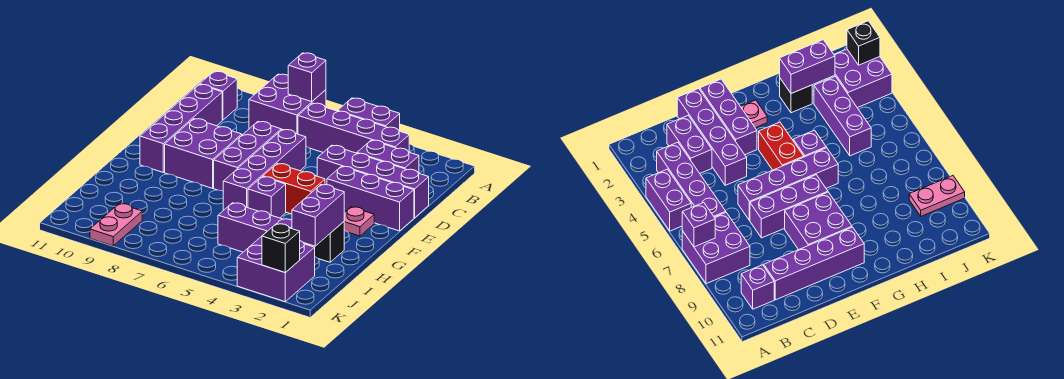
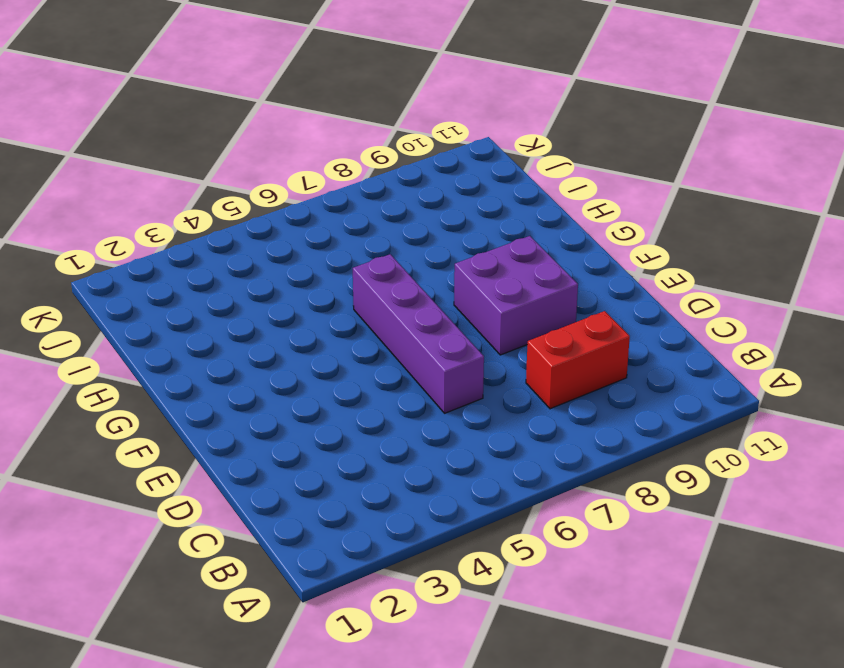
red 1x2 brick [526,311,630,409] -> red 1x2 brick moved to [263,164,325,214]
none -> purple 1x2 brick [338,98,400,131]
none -> purple 2x2 brick [249,74,326,134]
none -> purple 1x4 brick [298,103,409,153]

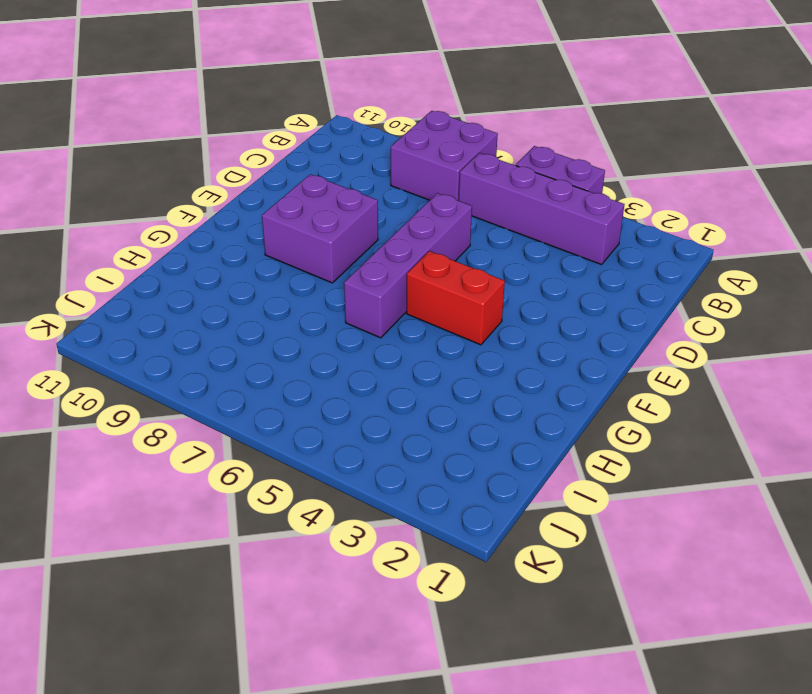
none -> purple 1x1 brick [200,71,237,120]
none -> purple 1x2 brick [357,140,419,173]
none -> purple 1x4 brick [140,84,222,172]

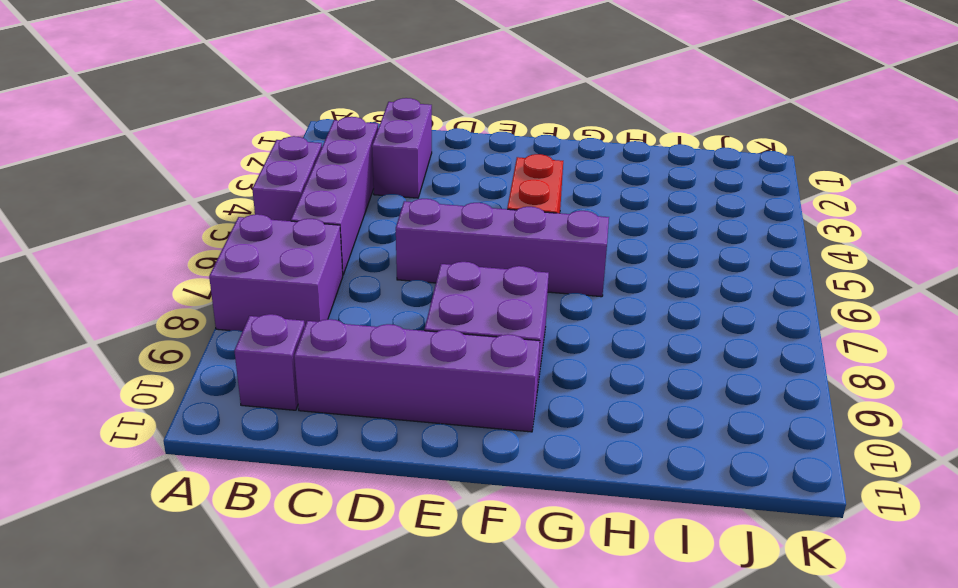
none -> purple 1x4 brick [317,145,429,218]
none -> purple 1x3 brick [214,122,281,191]
none -> purple 1x3 brick [327,166,414,231]

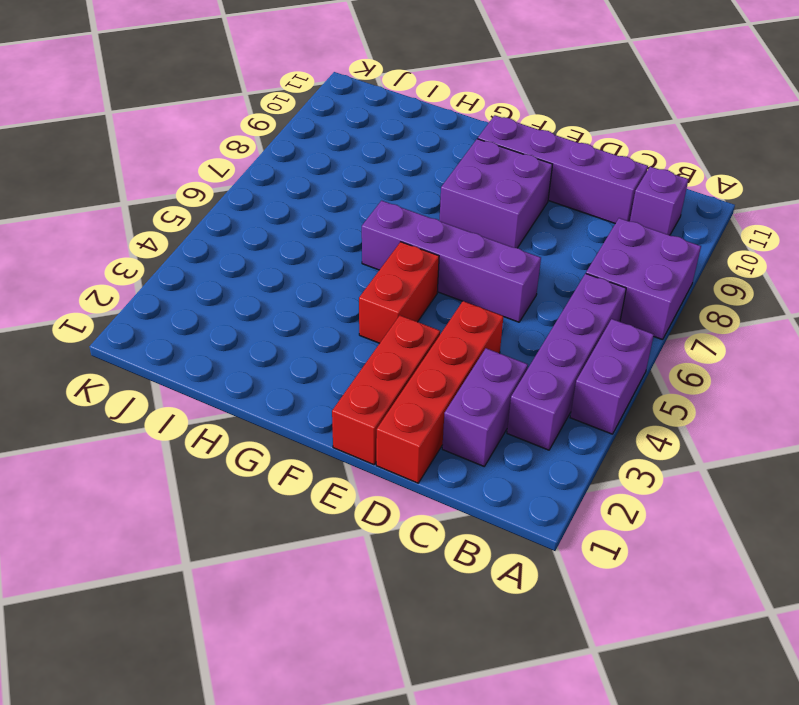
red 1x4 brick [376,301,503,483] -> purple 1x4 brick [317,145,429,218]
red 1x3 brick [332,316,440,465] -> purple 1x3 brick [327,166,414,231]
none -> purple 1x3 brick [214,122,281,191]
none -> pink 1x1 plate [344,207,374,236]
none -> purple 1x1 brick [248,177,286,218]

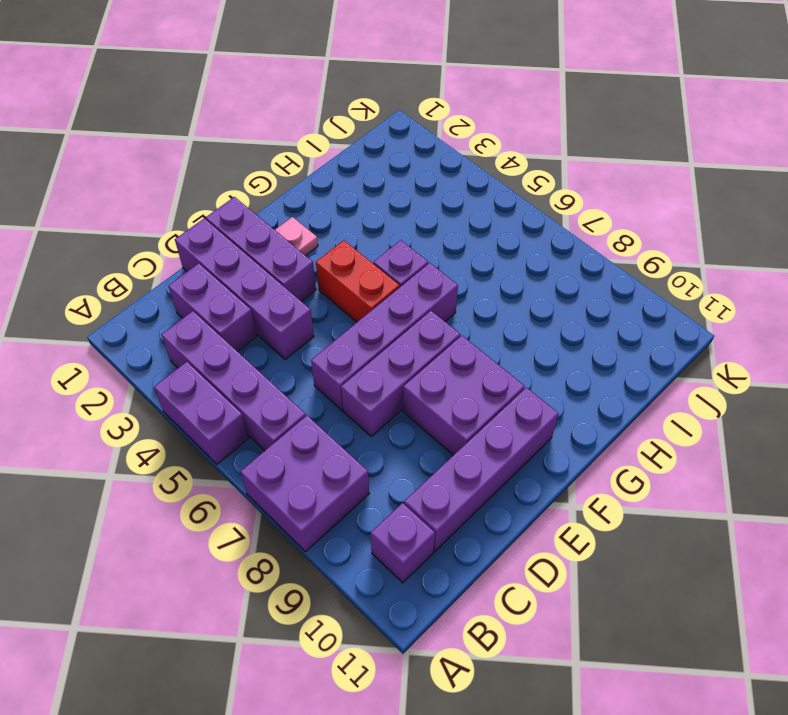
none -> black 1x1 brick [307,222,344,262]
none -> purple 1x3 brick [218,203,305,252]
none -> purple 2x2 brick [237,235,315,302]

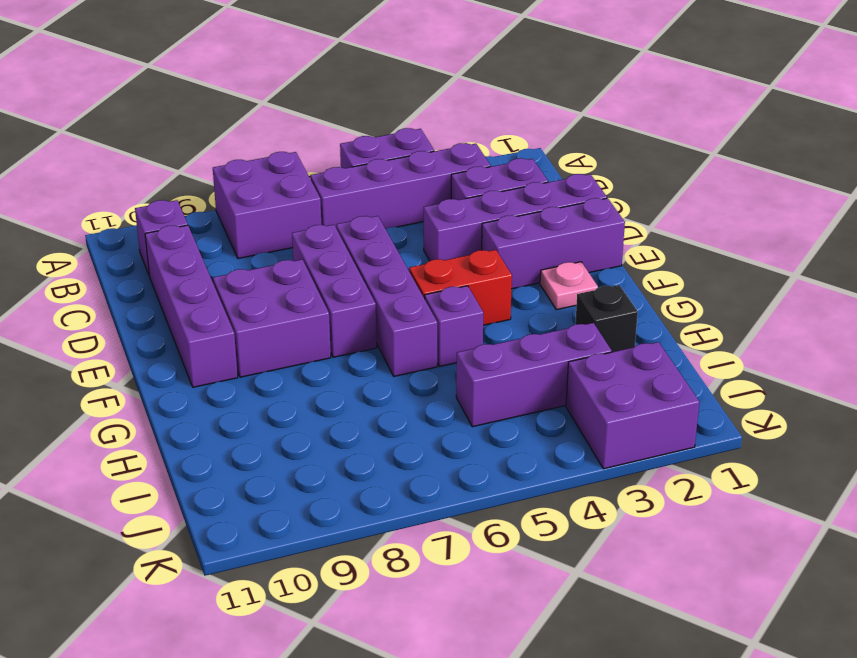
none -> pink 1x2 plate [90,204,142,246]
none -> purple 1x1 brick [288,53,326,102]
none -> purple 1x2 brick [292,184,344,246]

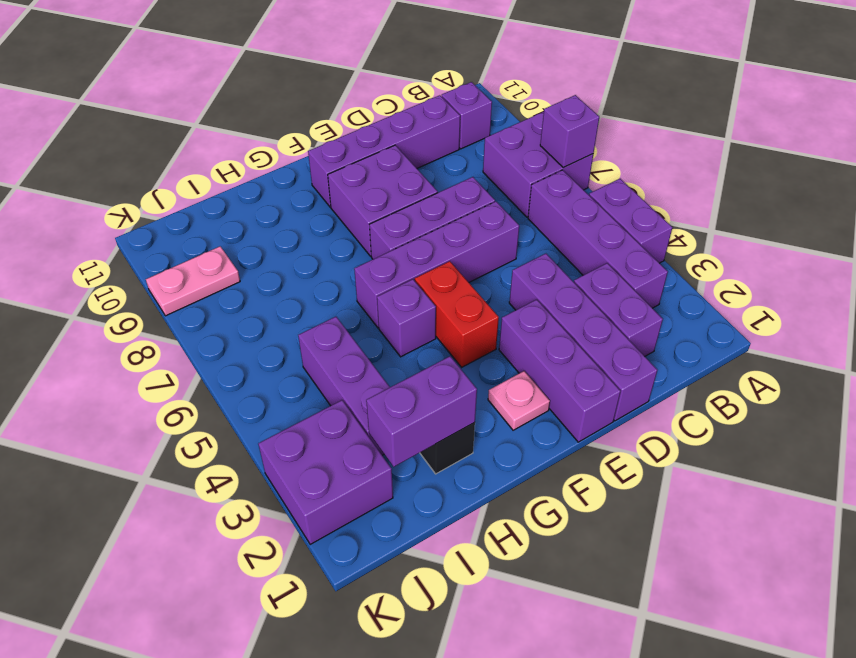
none -> black 1x1 brick [262,224,300,273]

